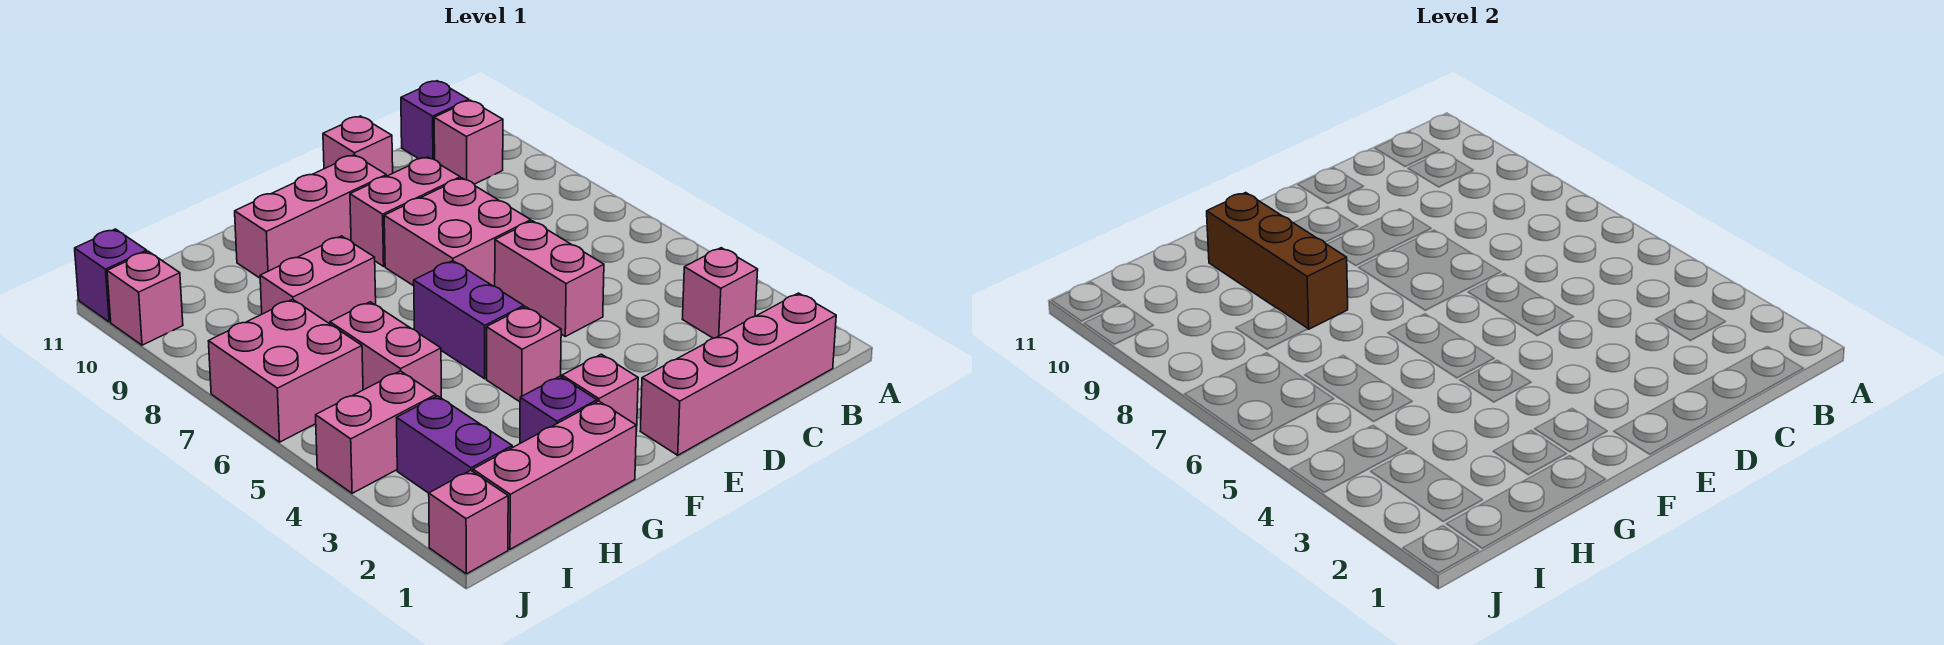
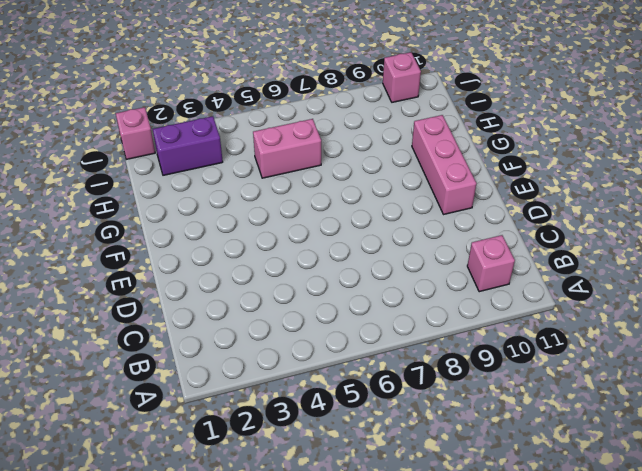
none -> pink 1x4 brick [640,293,836,455]
none -> pink 1x1 brick [683,248,758,338]
none -> purple 1x1 brick [401,81,469,160]

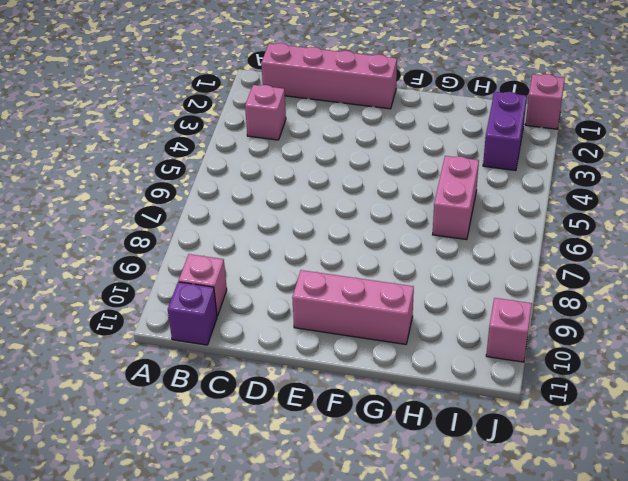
none -> pink 1x2 brick [495,221,604,336]
none -> pink 2x2 brick [384,178,531,286]
none -> pink 1x2 brick [350,157,460,266]

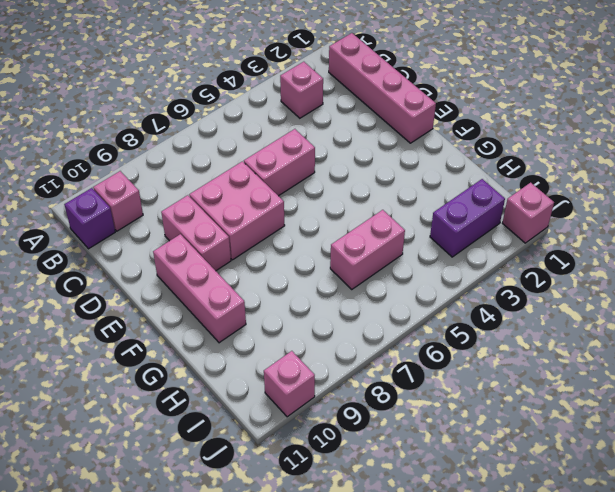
none -> pink 1x1 brick [323,116,393,176]
none -> pink 1x1 brick [562,354,638,431]
none -> pink 1x1 brick [487,307,561,402]

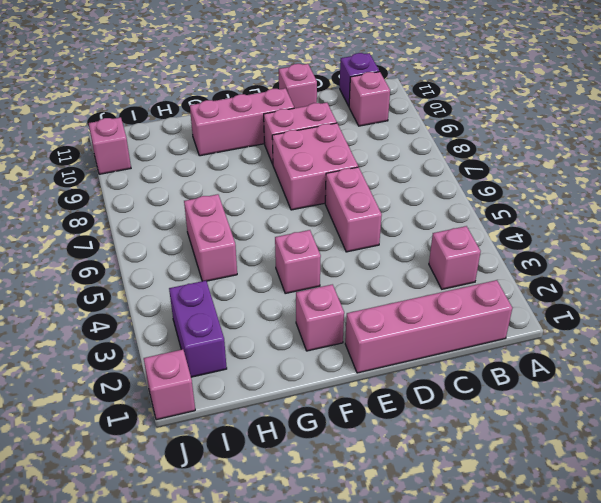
none -> purple 1x2 brick [414,261,524,379]
none -> pink 1x3 brick [473,401,636,549]
none -> purple 1x1 brick [520,376,597,443]

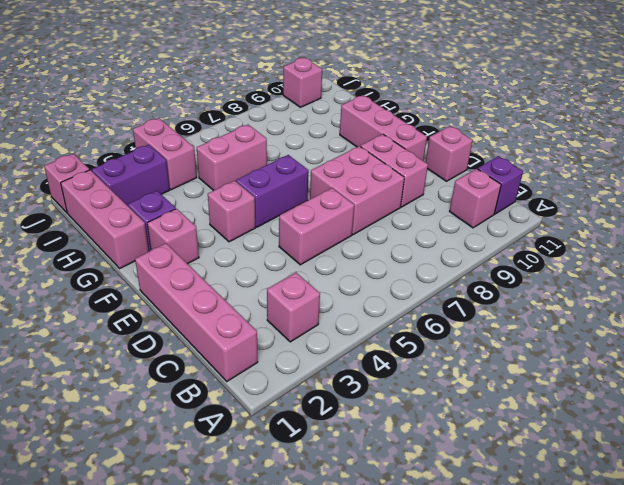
none -> pink 1x2 brick [260,236,376,324]
none -> pink 2x2 brick [208,299,363,442]
none -> purple 1x1 brick [75,229,147,322]

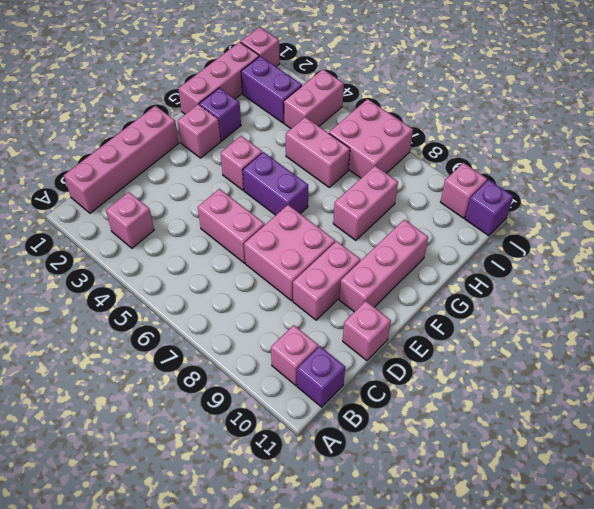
none -> brown 1x3 brick [1207,193,1348,329]

